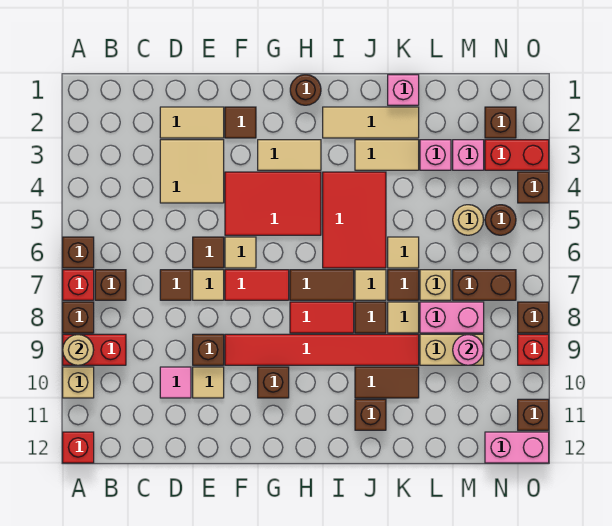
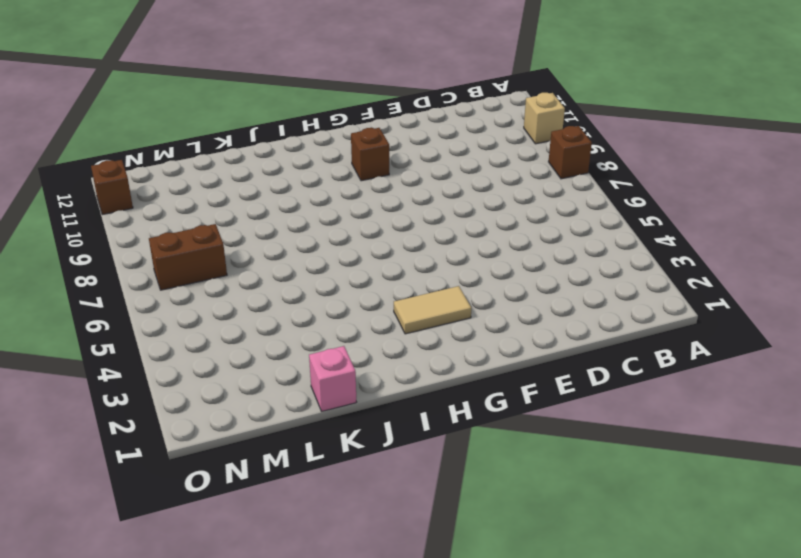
none -> brown 1x1 brick [63,237,94,268]
none -> red 1x1 brick [63,270,94,300]
none -> red 1x2 brick [63,334,126,365]
none -> red 1x1 brick [63,432,94,463]

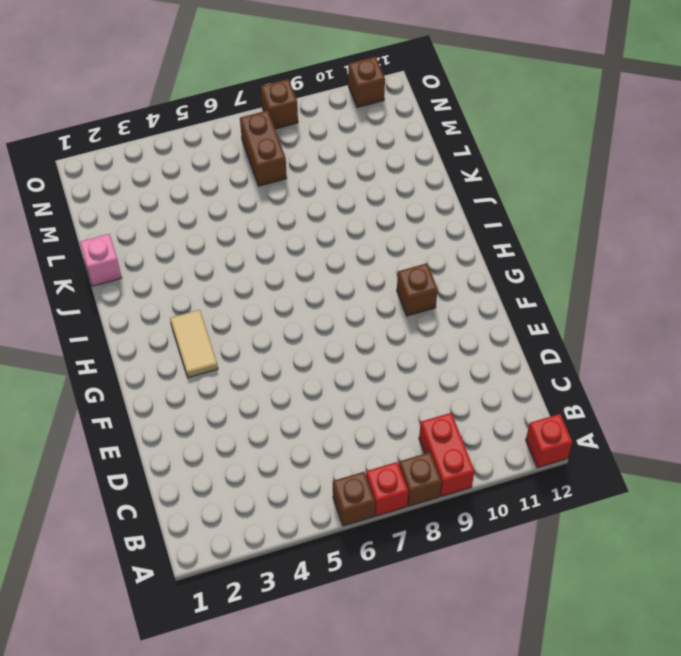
none -> tan 1x1 brick [63,367,94,398]
none -> brown 1x1 brick [95,270,126,300]
none -> tan 1x2 tile [160,107,224,138]
none -> tan 2x2 tile [160,140,224,203]

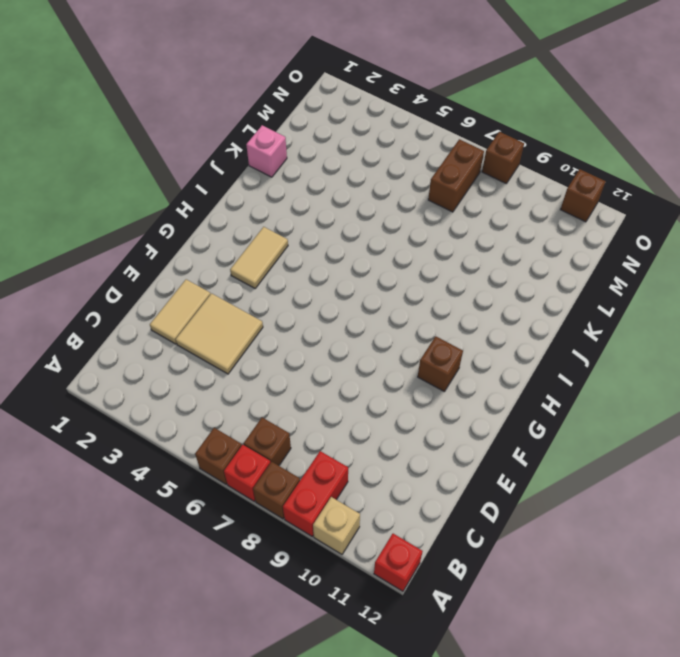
none -> brown 1x1 tile [160,270,191,300]
none -> pink 1x1 tile [160,367,191,398]
none -> brown 1x1 tile [193,237,224,268]
none -> tan 1x1 tile [193,270,224,300]

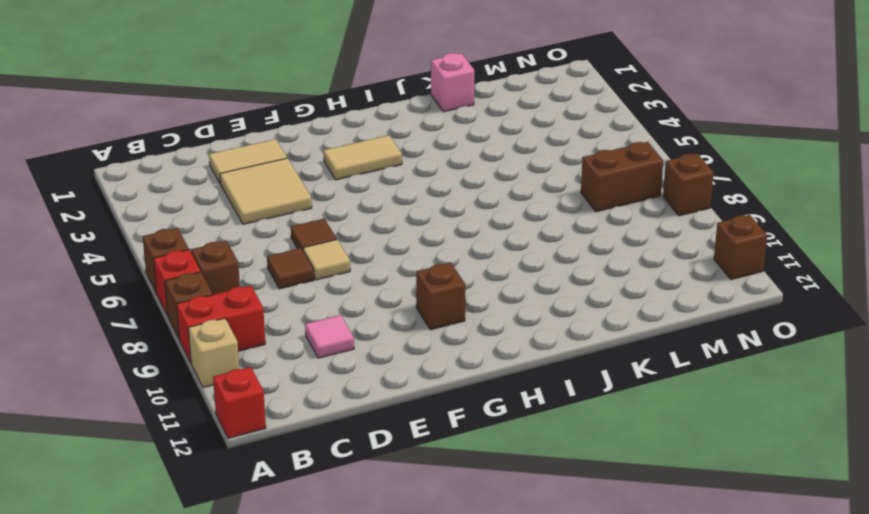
none -> brown 1x1 brick [193,334,224,365]
none -> tan 1x1 tile [193,367,224,398]
none -> brown 1x1 tile [225,107,256,138]
none -> red 2x3 tile [225,172,321,235]

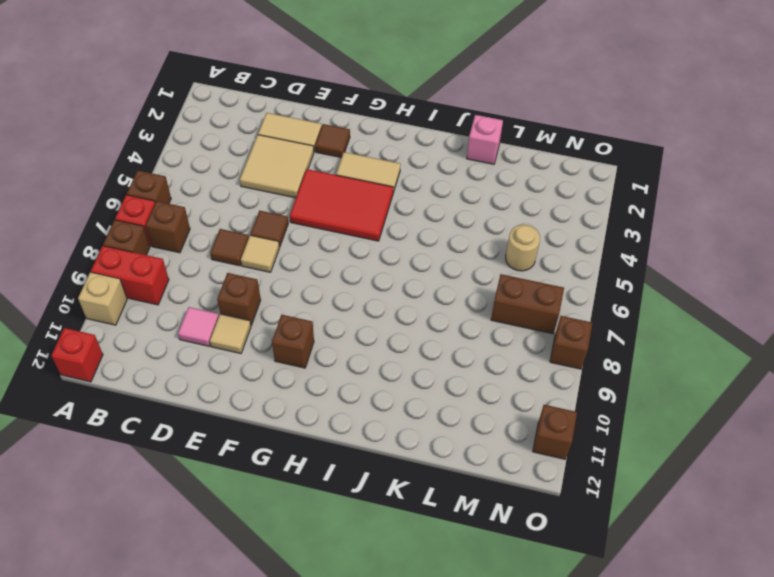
none -> tan 1x1 tile [225,237,256,268]
none -> red 1x2 tile [225,270,289,300]
none -> red 1x6 tile [225,334,419,365]
none -> brown 1x1 round brick [290,75,321,105]

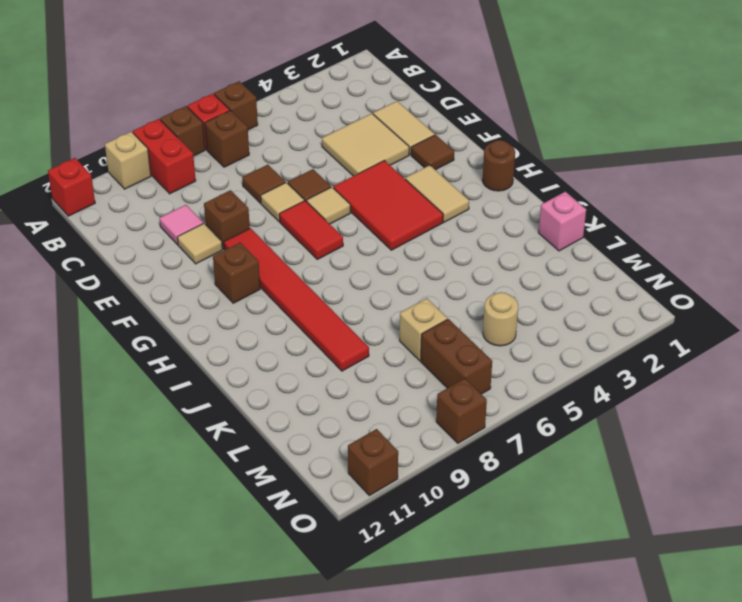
none -> brown 1x2 tile [290,270,354,300]
none -> red 1x2 tile [290,302,354,333]
none -> tan 1x3 tile [323,107,419,138]
none -> red 2x3 tile [323,172,386,268]

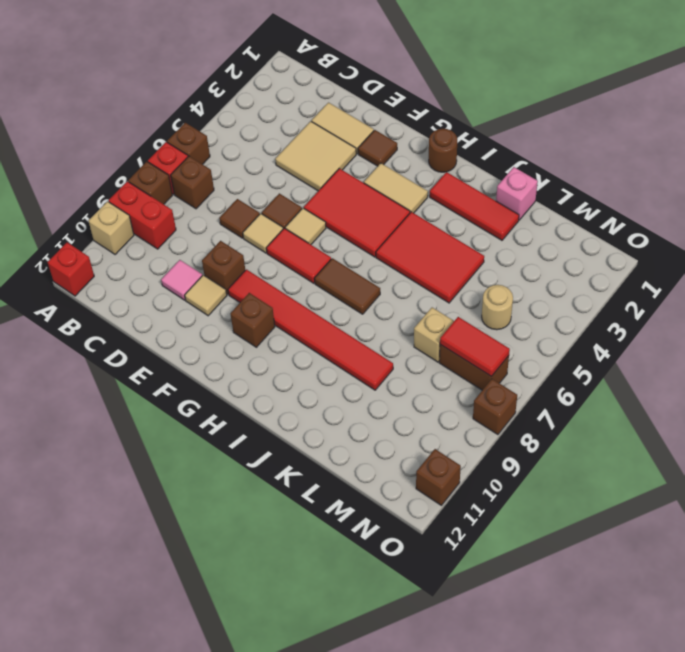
red 1x3 tile [430,172,519,240] -> tan 1x3 tile [323,107,419,138]
red 2x3 tile [376,212,484,303] -> red 2x3 tile turned to [323,172,386,268]
red 1x2 tile [440,317,510,377] -> red 1x2 tile moved to [290,302,354,333]
none -> tan 1x2 tile [355,140,419,170]
none -> tan 1x1 tile [355,270,386,300]
none -> brown 1x1 tile [355,302,386,333]
none -> brown 1x2 tile [355,367,419,398]

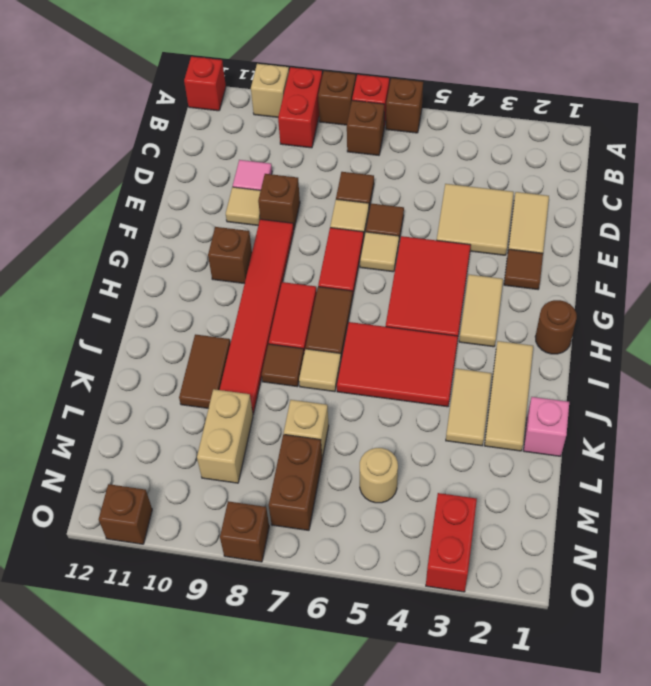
none -> brown 1x1 brick [355,399,386,430]
none -> tan 1x1 tile [388,237,419,268]
none -> brown 1x1 tile [388,270,419,300]
none -> tan 1x1 tile [388,302,419,333]

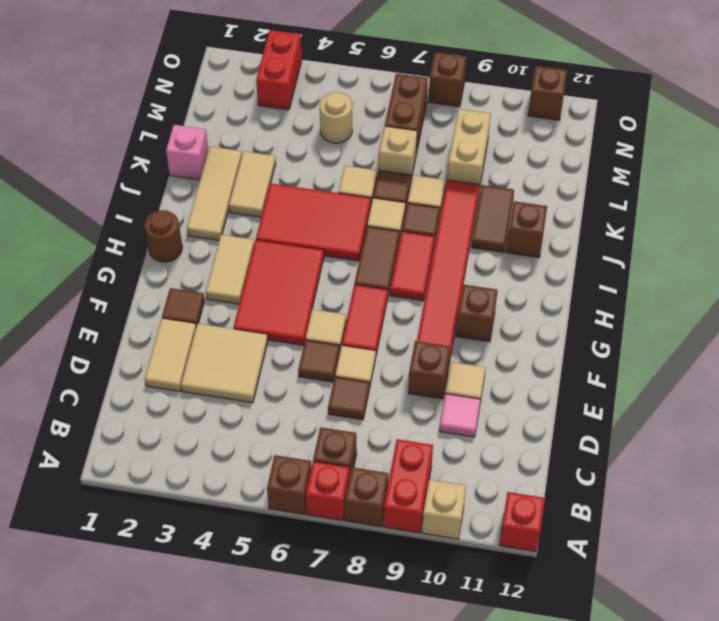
none -> pink 1x1 brick [420,140,451,170]
none -> pink 1x2 brick [420,302,484,333]
none -> pink 1x1 brick [453,140,484,170]
none -> brown 1x1 brick [485,107,516,138]

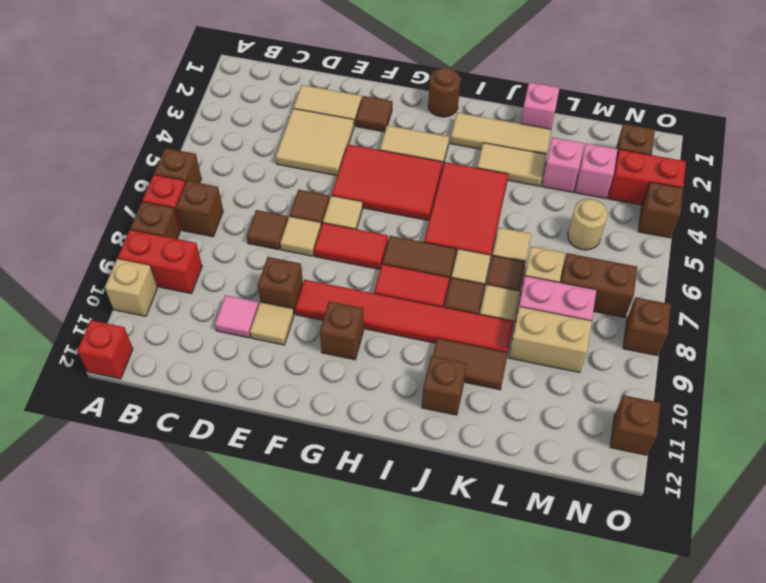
none -> brown 1x1 round brick [485,205,516,235]
none -> pink 1x2 brick [485,432,549,463]
none -> red 1x1 brick [518,334,549,365]
none -> tan 1x1 round brick [63,334,94,365]

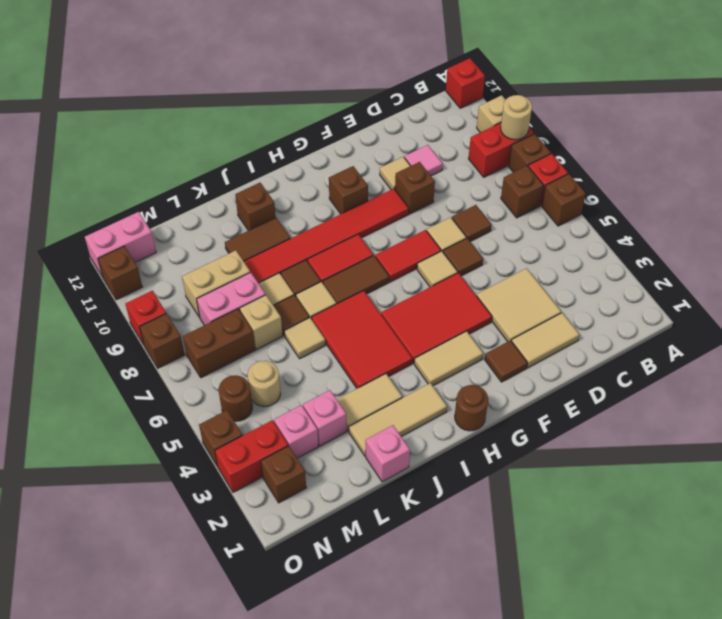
none -> pink 1x1 round brick [453,335,484,365]

